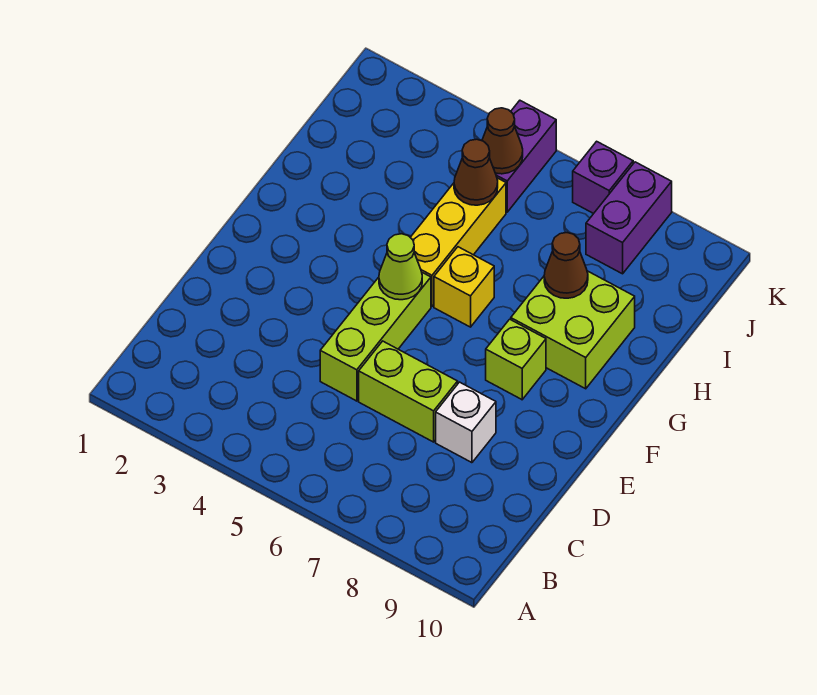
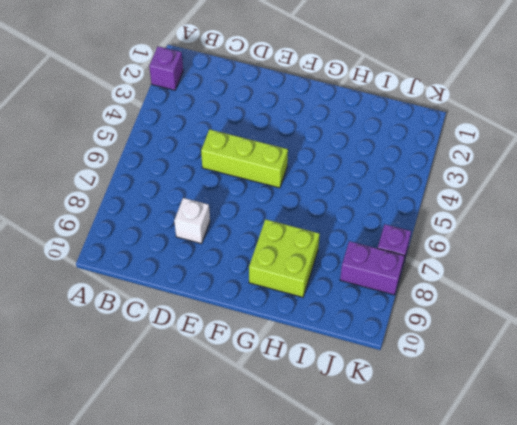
purple 1x1 brick [149,46,183,90] -> none
none -> lime 1x2 brick [359,341,458,442]
none -> lime 1x1 brick [486,319,546,400]
none -> yellow 1x3 brick [410,178,506,306]

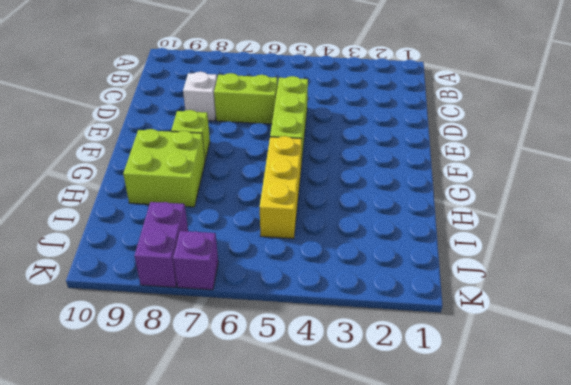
none -> yellow 1x1 brick [434,247,494,327]
none -> purple 1x2 brick [496,101,556,212]
none -> lime 1x1 cone [379,234,422,300]

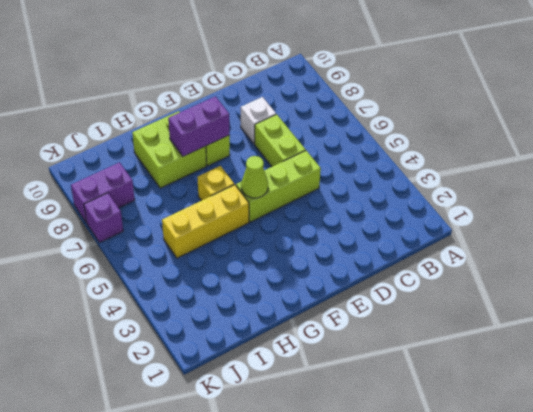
purple 1x2 brick [168,97,230,156] -> purple 1x2 brick moved to [496,101,556,212]
none -> brown 1x1 cone [544,233,588,298]
none -> brown 1x1 cone [454,139,498,205]
none -> brown 1x1 cone [482,108,523,174]

